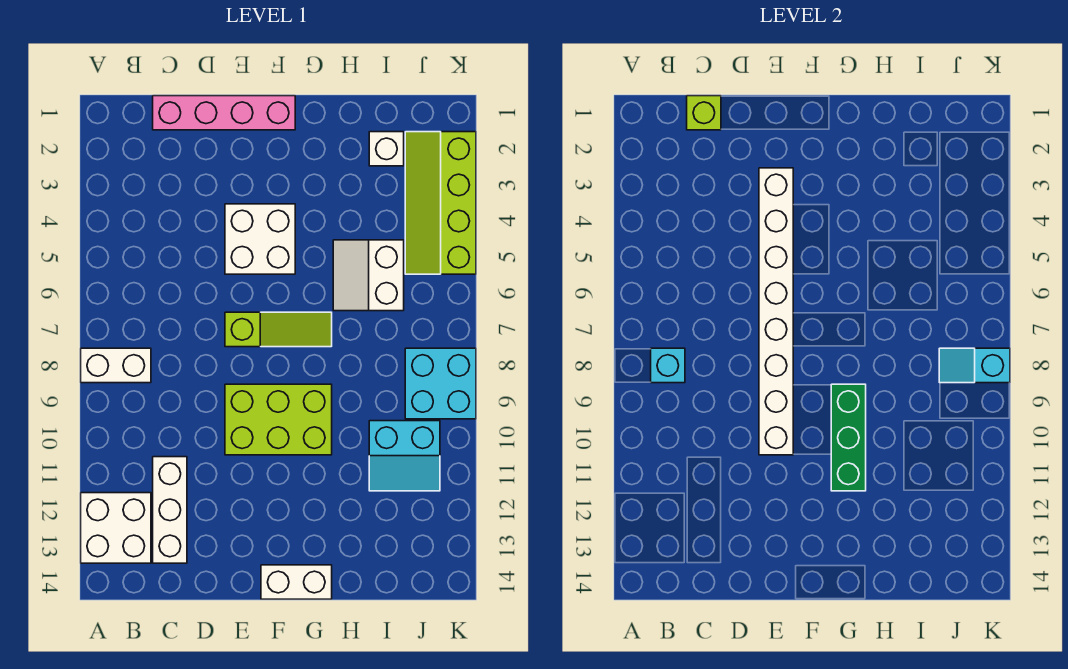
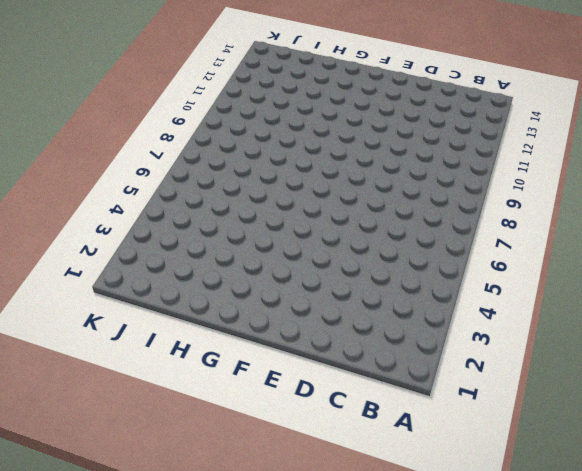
none -> white 1x2 brick [81,348,151,383]
none -> white 2x2 brick [81,493,151,563]
none -> pink 1x4 brick [153,96,295,130]

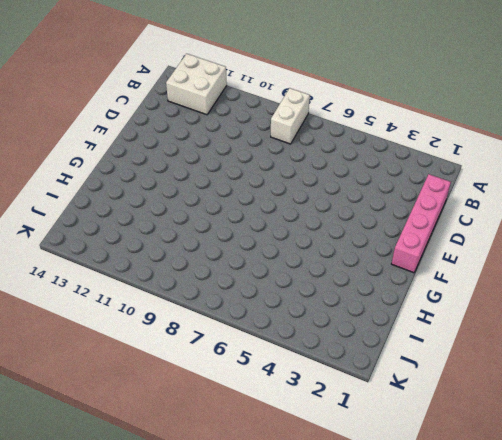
none -> white 1x3 brick [153,457,187,563]
none -> white 2x2 brick [225,204,295,274]
none -> lime 1x3 slope [225,312,332,347]

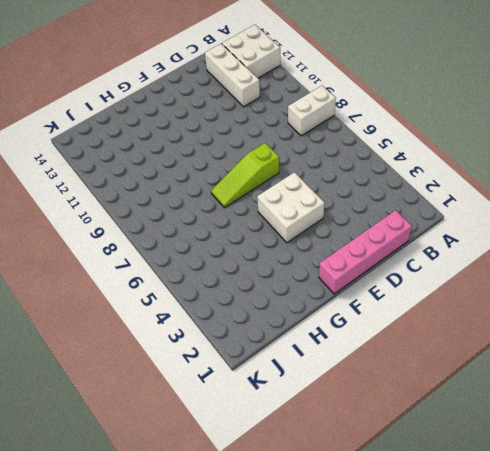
none -> lime 2x3 brick [225,384,332,455]
none -> white 1x2 brick [261,565,332,599]
none -> white 2x2 slope [333,240,404,311]

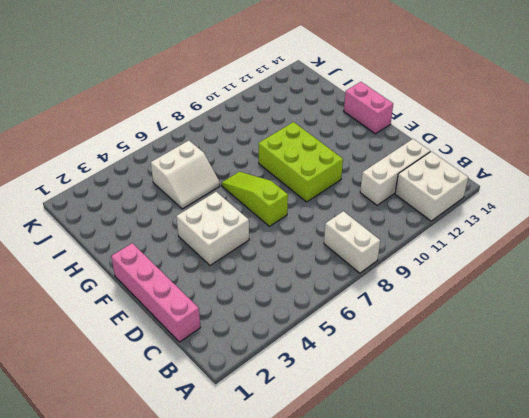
pink 1x2 brick [344,82,393,134] -> white 1x2 brick [261,565,332,599]
none -> white 1x1 brick [369,132,404,166]
none -> cyan 2x2 slope [369,421,440,491]
none -> lime 2x4 slope [405,132,476,274]

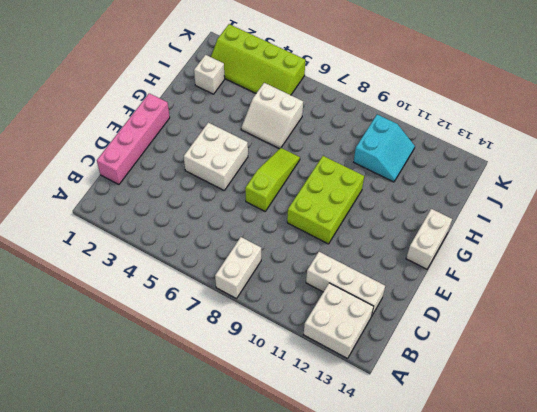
none -> cyan 2x2 brick [405,348,476,419]
none -> cyan 1x1 brick [651,348,685,383]
none -> lime 1x1 brick [687,96,721,130]

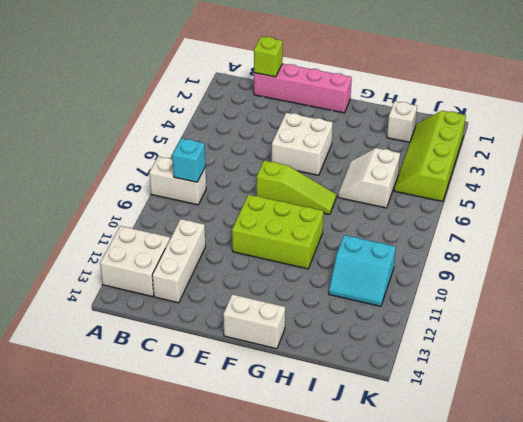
none -> cyan 2x2 brick [405,348,476,419]
none -> white 1x8 brick [759,168,793,455]
none -> green 1x3 brick [831,384,866,491]

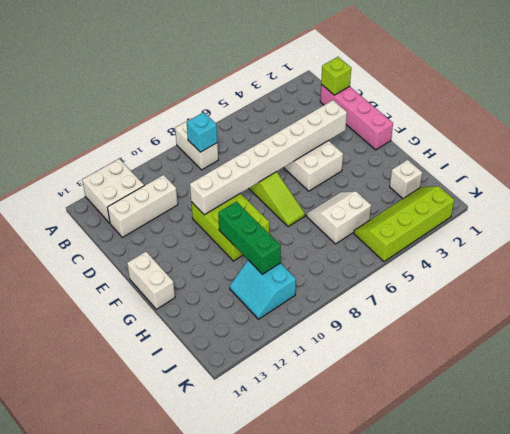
green 1x3 brick [218,201,281,274] -> green 1x3 brick turned to [831,384,866,491]
none -> cyan 2x2 brick [405,348,476,419]
none -> cyan 1x2 slope [939,348,1010,383]

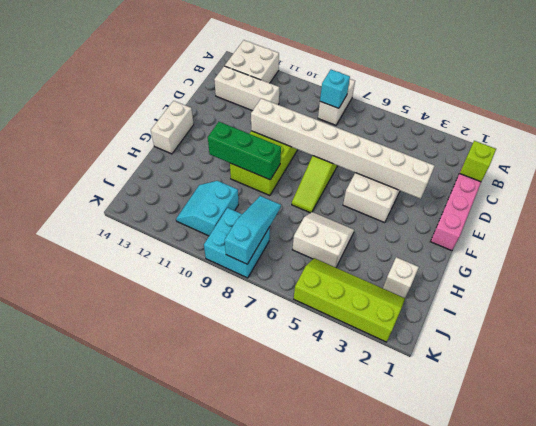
cyan 1x3 slope [225,196,281,264] -> cyan 1x2 slope [939,348,1010,383]

